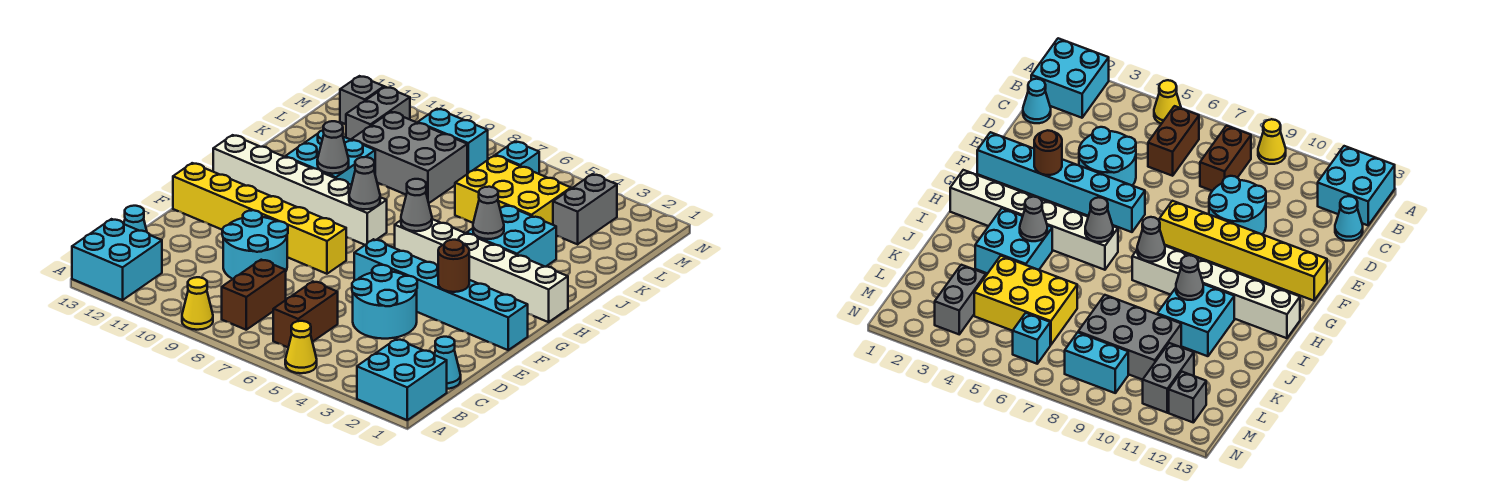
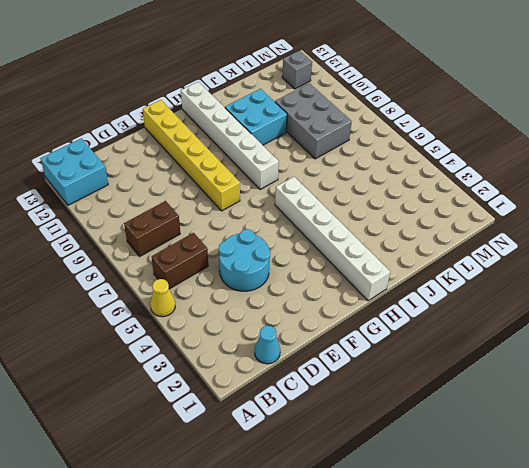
none -> cyan 2x2 brick [357,339,447,420]
none -> yellow 1x1 cone [182,277,213,330]
none -> cyan 1x1 cone [124,206,147,232]

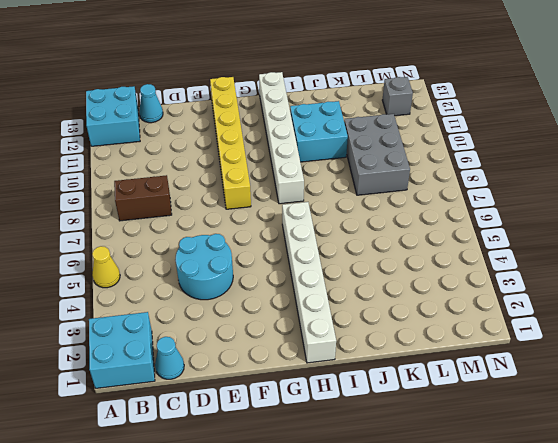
none -> yellow 1x1 cone [182,277,213,330]
none -> brown 1x2 brick [273,282,338,347]
none -> cyan 2x2 round brick [222,210,288,279]

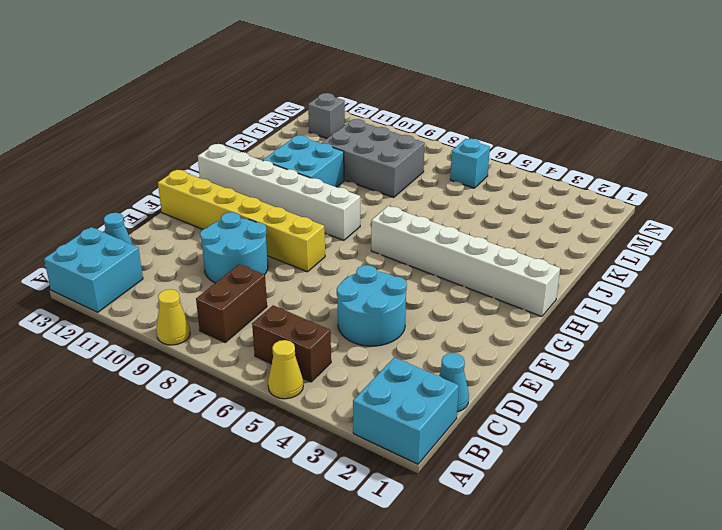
brown 1x2 brick [252,305,331,382] -> brown 1x2 brick turned to [273,282,338,347]
none -> cyan 1x6 brick [354,239,528,350]
none -> cyan 2x2 brick [467,205,556,267]
none -> yellow 2x3 brick [455,155,571,225]

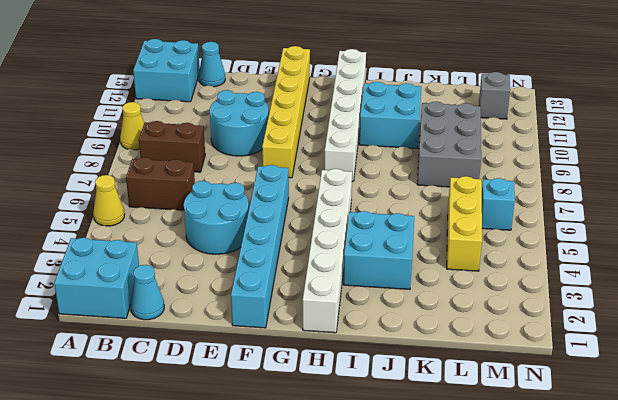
yellow 1x3 brick [447,176,482,271] -> yellow 2x3 brick [455,155,571,225]
none -> grey 1x2 brick [553,174,617,244]
none -> grey 1x2 brick [346,87,410,140]
none -> cyan 1x2 brick [418,109,488,174]

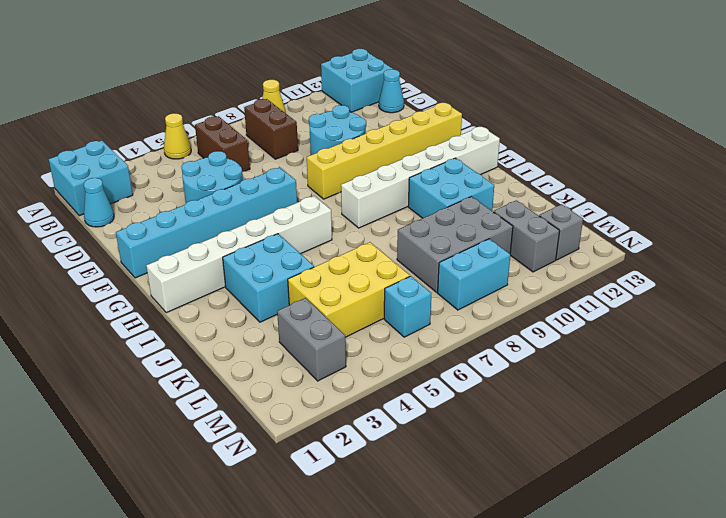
none -> brown 1x1 round brick [438,240,469,292]
none -> grey 1x1 cone [401,179,432,231]
none -> grey 1x1 cone [349,157,380,209]

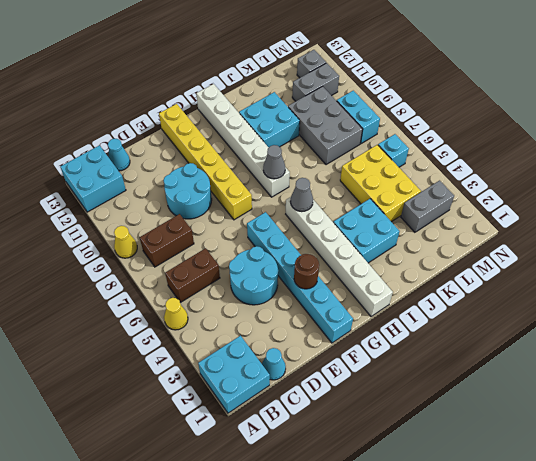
none -> grey 1x1 cone [473,187,504,239]
none -> grey 1x1 cone [317,121,349,174]

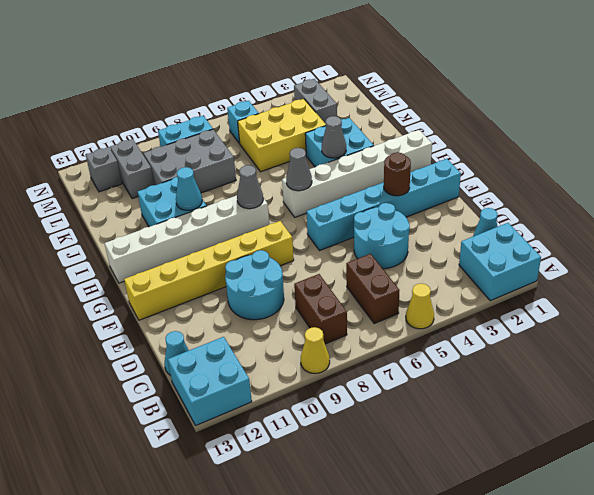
cyan 1x1 cone [176,167,202,210] -> grey 1x1 cone [317,121,349,174]

